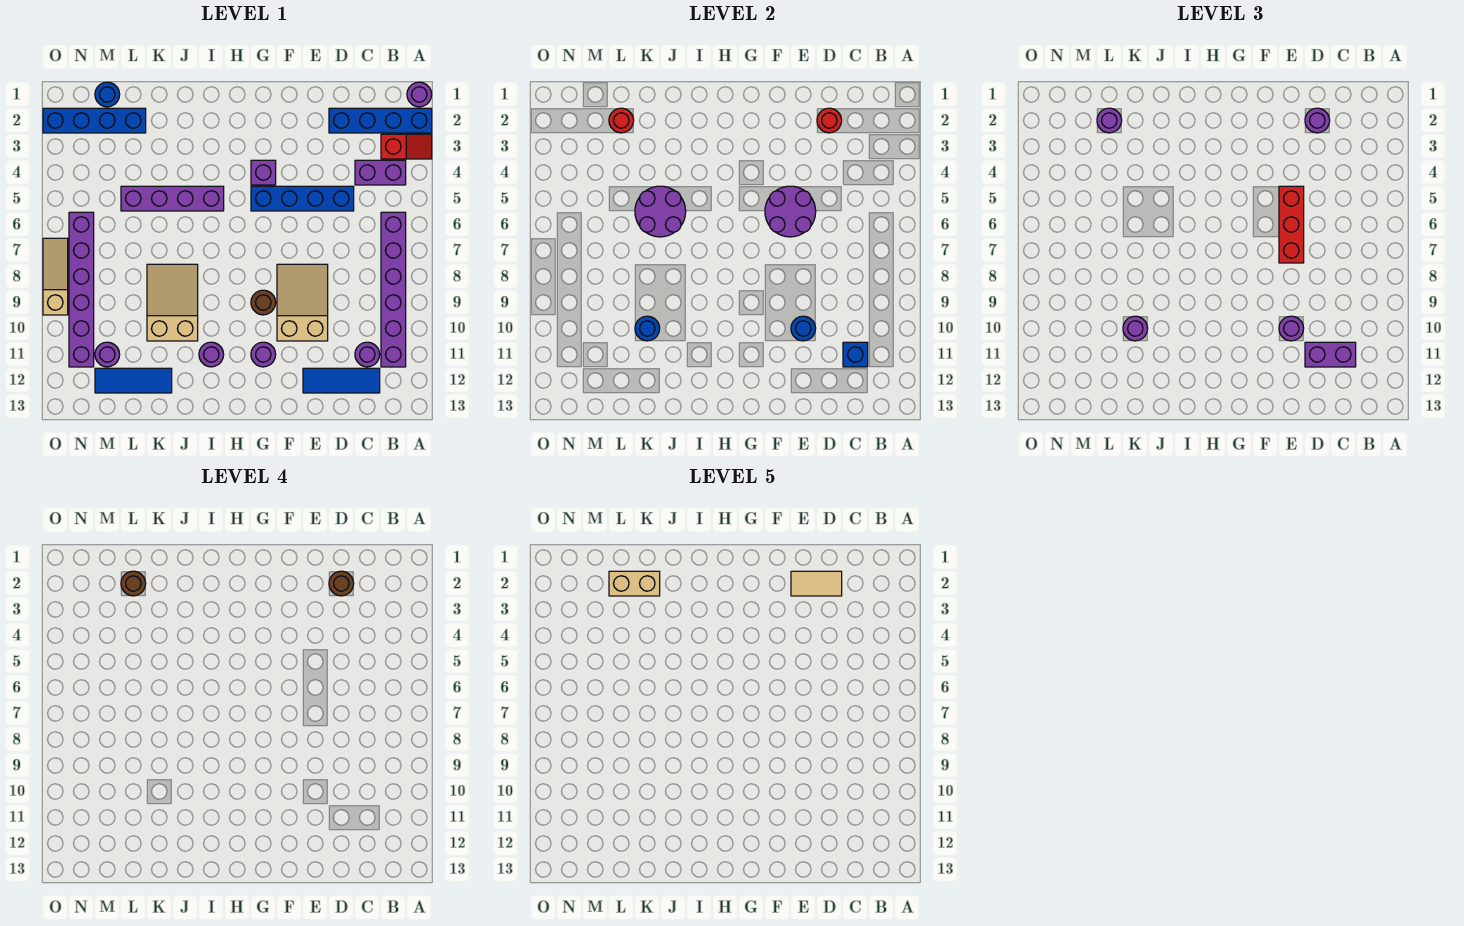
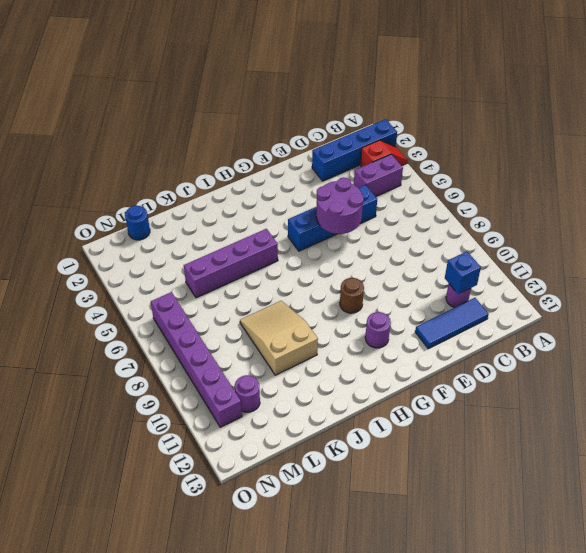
none -> purple 1x1 round brick [407,82,432,107]
none -> purple 1x6 brick [381,212,406,367]
none -> tan 2x3 slope [277,264,328,341]
none -> purple 1x1 brick [251,160,276,185]

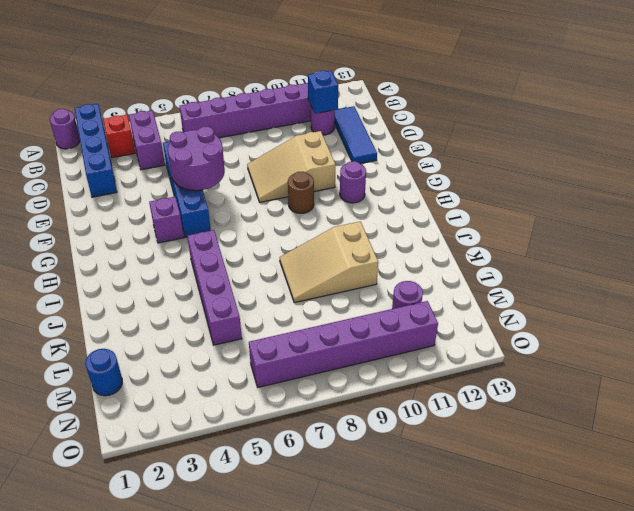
none -> purple 1x1 round brick [199,342,224,367]
none -> blue 1x3 tile [95,368,172,393]
none -> blue 1x4 brick [43,108,146,133]
none -> tan 1x3 slope [43,238,68,315]

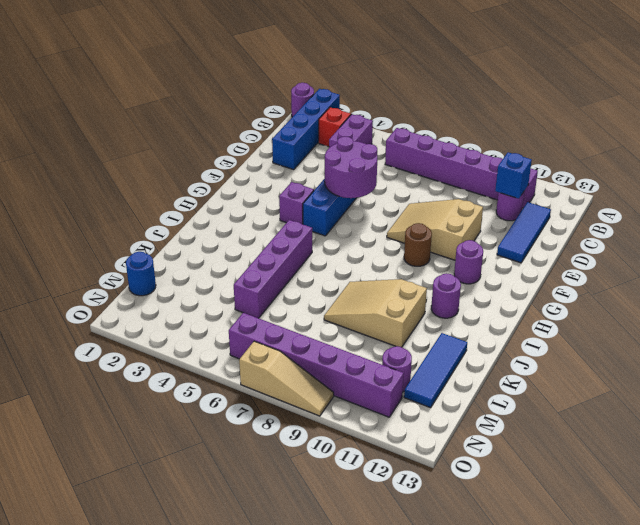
tan 1x3 slope [239,341,334,416] -> tan 1x3 slope turned to [43,238,68,315]
none -> blue 1x4 brick [43,108,146,133]
none -> red 1x1 round brick [817,108,842,133]
none -> blue 1x1 round brick [791,316,816,341]
none -> purple 2x2 round brick [635,186,686,237]

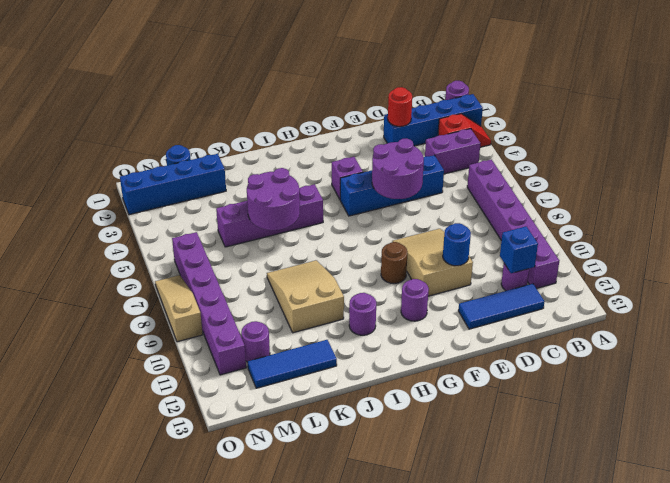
none -> blue 1x1 round brick [635,316,660,341]
none -> red 1x1 round brick [609,108,634,133]
none -> purple 1x2 brick [1305,342,1356,367]
none -> purple 1x1 round brick [1305,108,1330,133]

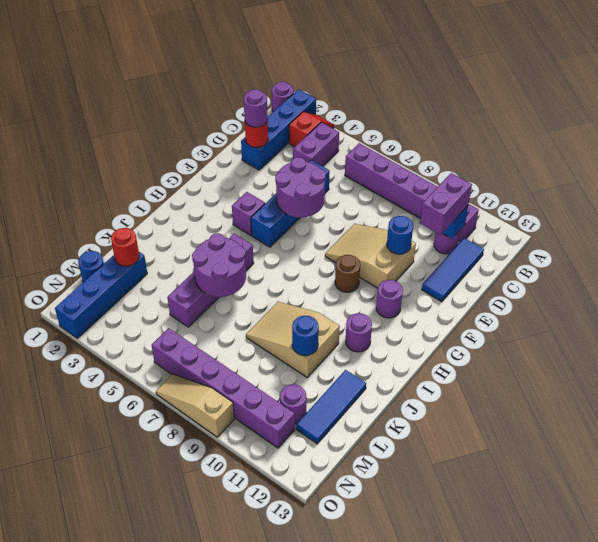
none -> red 1x3 brick [1279,186,1304,263]
none -> purple 1x1 round brick [1279,316,1304,341]
none -> purple 1x1 round brick [1123,316,1148,341]
none -> purple 1x1 round brick [1097,108,1122,133]

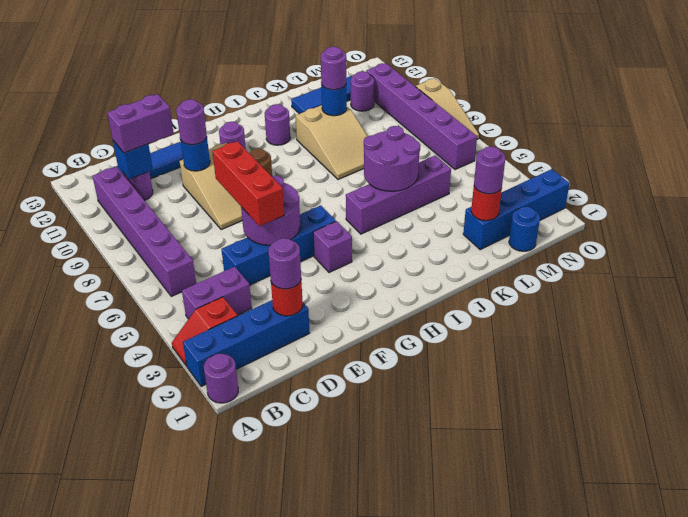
none -> brown 1x1 round brick [329,571,354,596]
none -> brown 1x1 round brick [121,571,146,596]
none -> tan 1x2 tile [791,571,842,596]
none -> tan 1x2 brick [609,571,660,596]

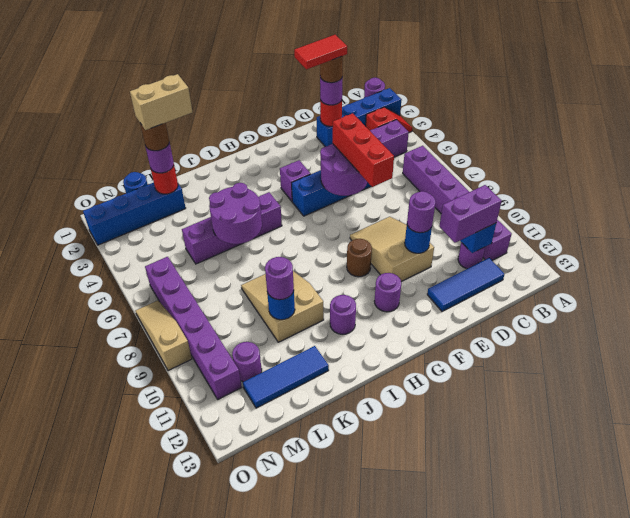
red 1x2 tile [294,35,347,69] -> tan 1x2 tile [791,571,842,596]

